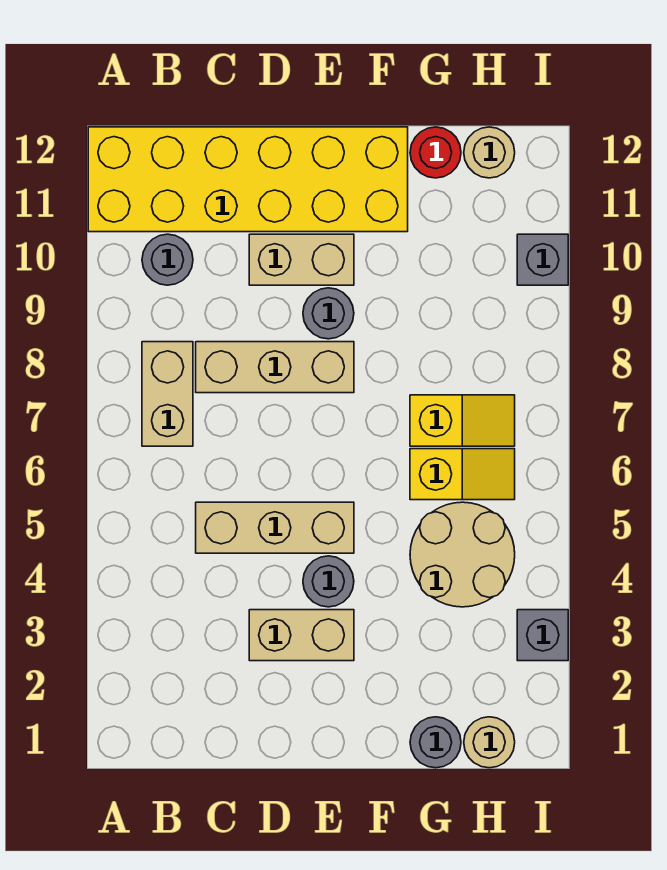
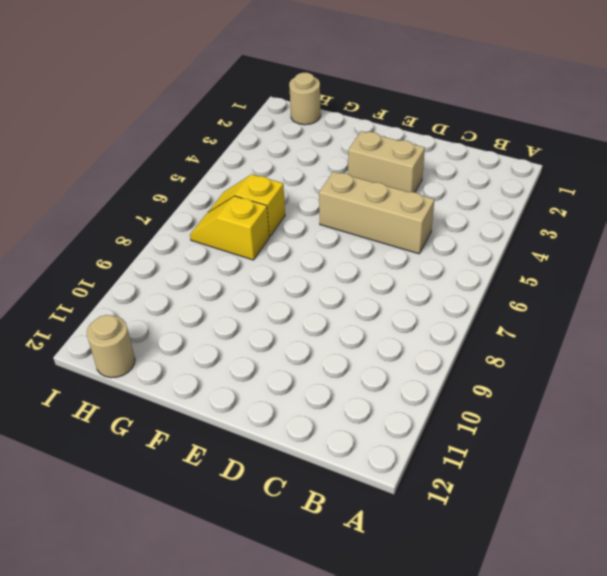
none -> yellow 2x6 brick [88,127,408,232]
none -> tan 1x2 brick [142,342,193,446]
none -> grey 1x1 round brick [142,234,193,285]

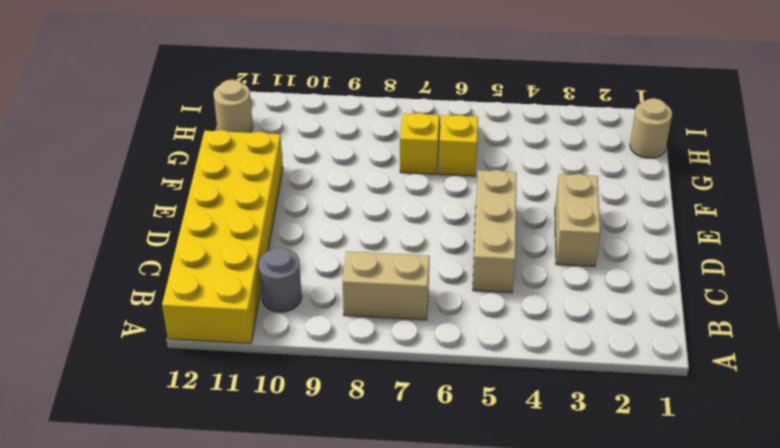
none -> tan 1x3 brick [196,342,354,393]
none -> tan 1x2 brick [249,234,354,285]
none -> grey 1x1 round brick [303,556,354,607]

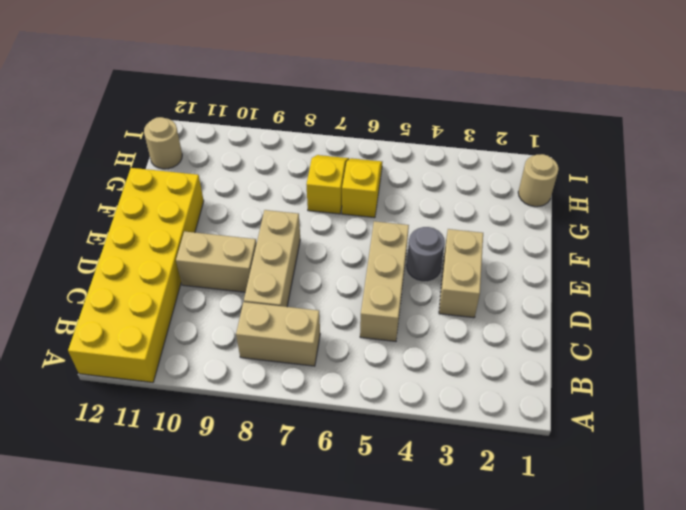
tan 1x2 brick [176,231,256,292] -> tan 1x2 brick turned to [249,234,354,285]
none -> grey 1x1 round brick [142,234,193,285]
none -> grey 1x1 round brick [303,288,354,339]
none -> grey 1x1 round brick [410,717,461,768]

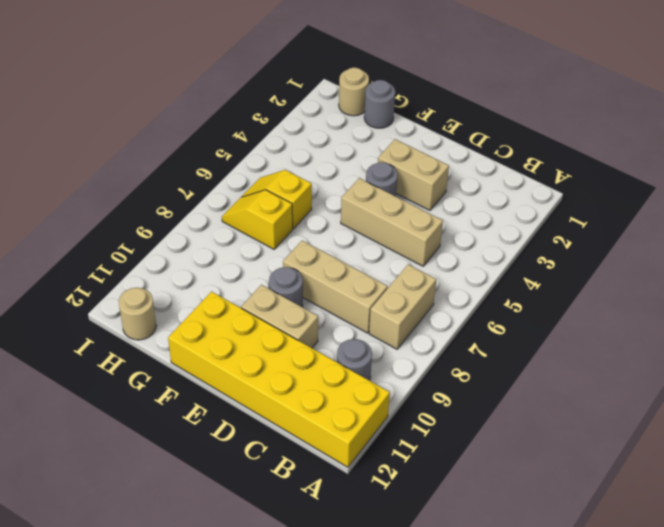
none -> tan 2x2 round brick [410,502,515,607]
none -> red 1x1 round brick [410,127,461,178]
none -> grey 1x1 brick [517,610,568,661]

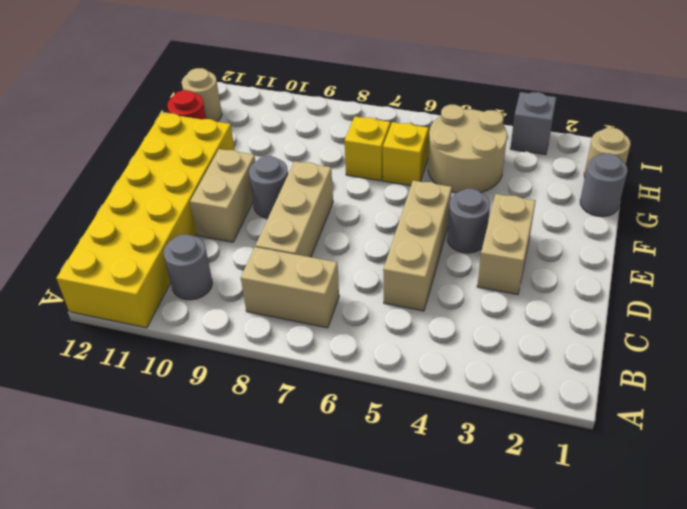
none -> grey 1x1 brick [517,234,568,285]

